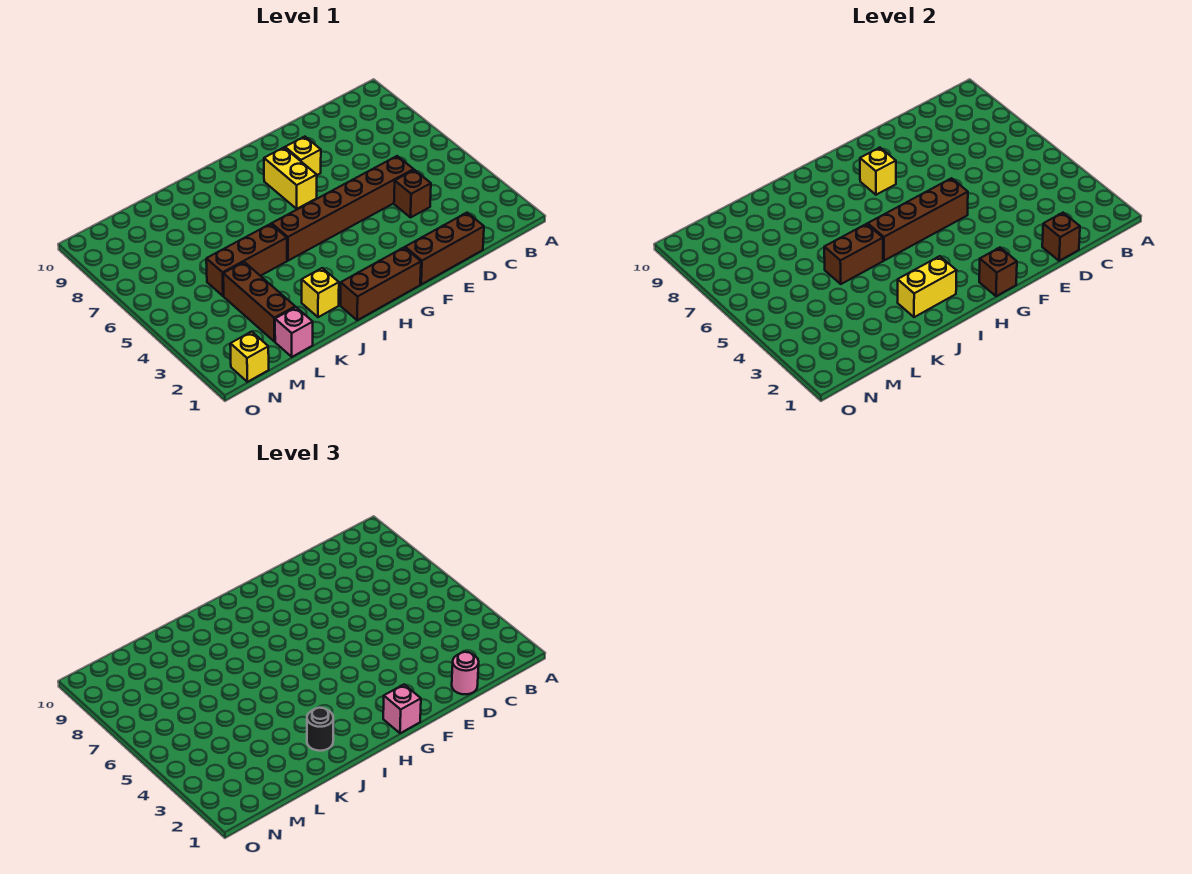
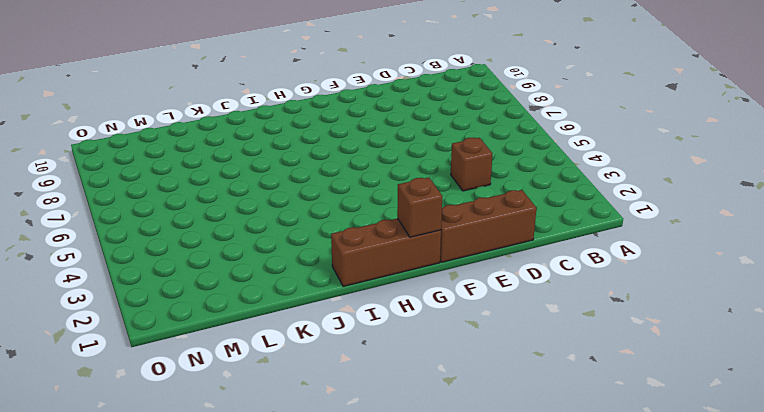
none -> brown 1x6 brick [272,156,414,261]
none -> yellow 1x1 brick [285,137,321,175]
none -> yellow 1x2 brick [264,148,317,209]

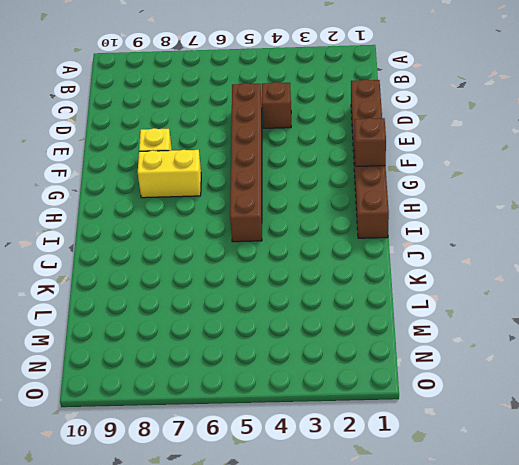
none -> yellow 1x1 brick [302,268,339,317]
none -> brown 1x3 brick [206,224,287,296]
none -> pink 1x1 brick [275,307,313,357]

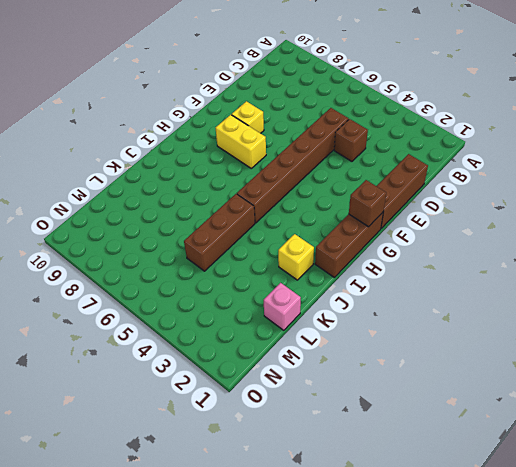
none -> brown 1x3 brick [223,262,295,342]
none -> yellow 1x1 brick [230,332,269,382]
none -> brown 1x1 brick [1042,213,1080,261]

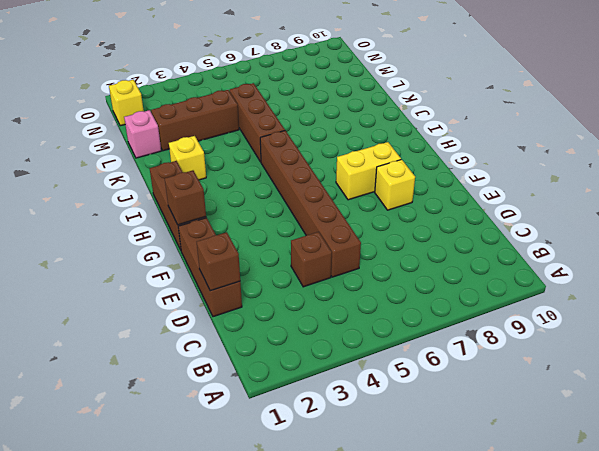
none -> brown 1x4 brick [868,178,968,261]
none -> yellow 1x1 brick [860,148,896,195]
none -> yellow 1x2 brick [898,256,956,317]

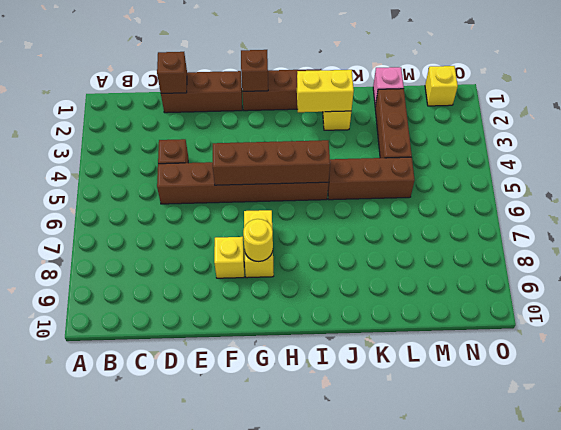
yellow 1x1 round brick [243,219,273,262] -> yellow 1x1 brick [860,148,896,195]
none -> brown 1x2 brick [824,224,883,284]
none -> pink 1x1 round brick [452,652,479,694]
none -> pink 1x1 brick [383,685,421,733]

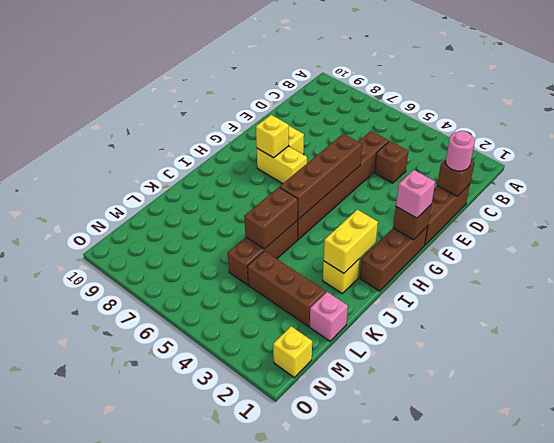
none -> black 1x1 round brick [307,708,333,751]

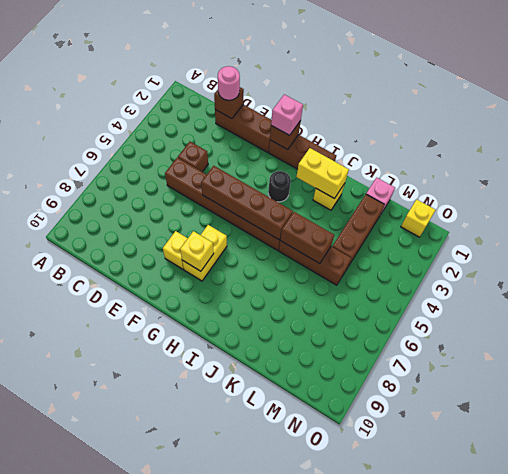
black 1x1 round brick [268,171,291,202] -> black 1x1 round brick moved to [307,708,333,751]

